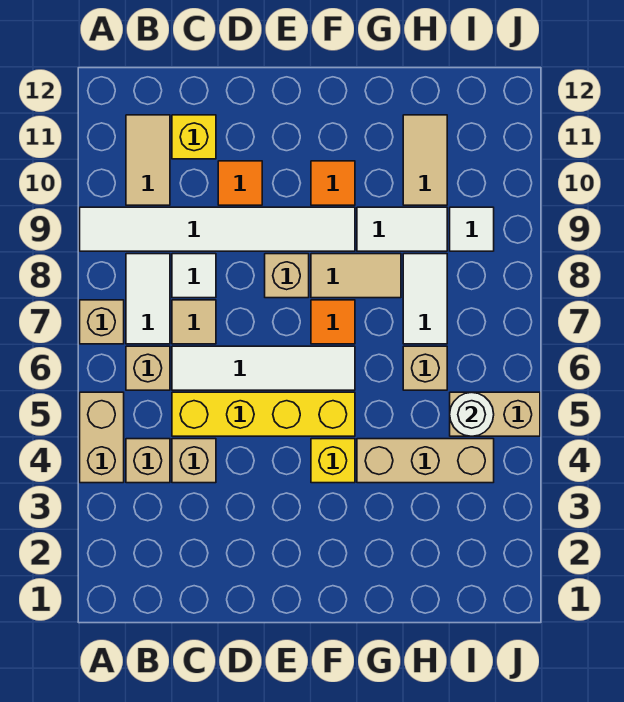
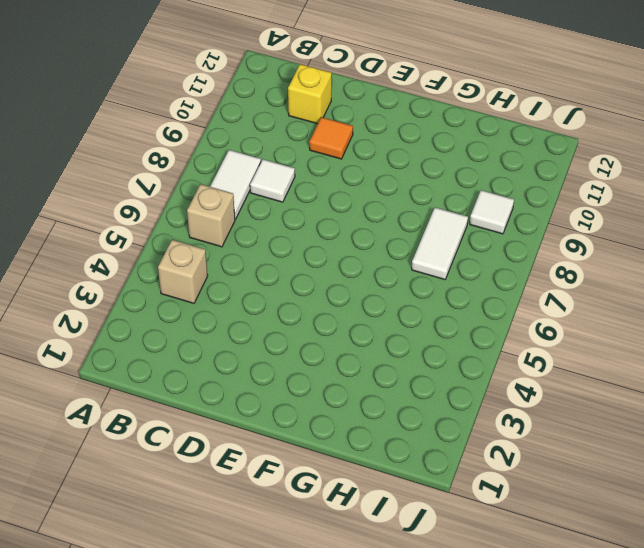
none -> tan 1x2 brick [80,392,124,483]
none -> tan 1x1 brick [80,300,124,344]
none -> white 1x6 tile [80,207,355,251]

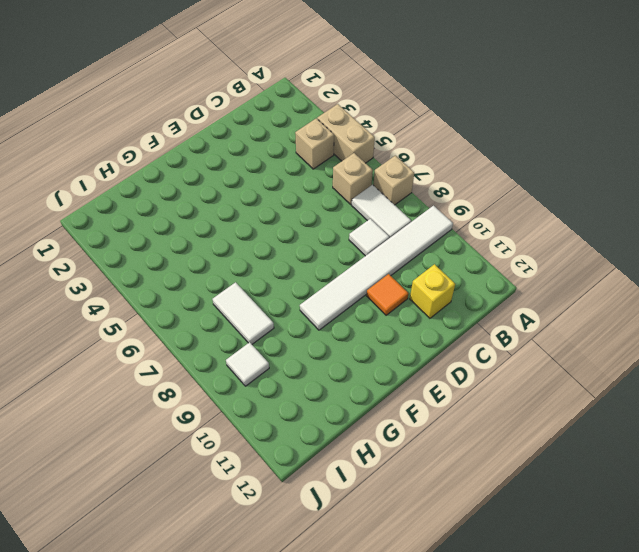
none -> tan 1x2 tile [126,115,170,205]
none -> tan 1x1 brick [172,439,216,483]
none -> yellow 1x4 brick [172,392,355,436]

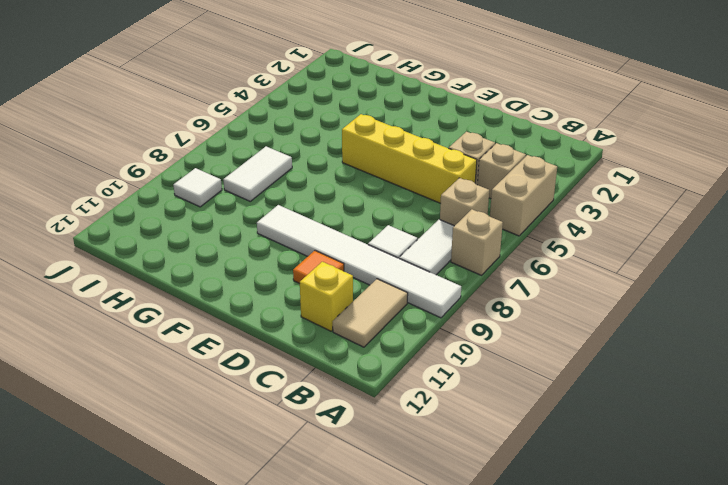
none -> white 1x4 tile [172,346,355,390]
none -> tan 1x1 tile [172,300,216,344]
none -> tan 1x1 brick [265,254,309,298]

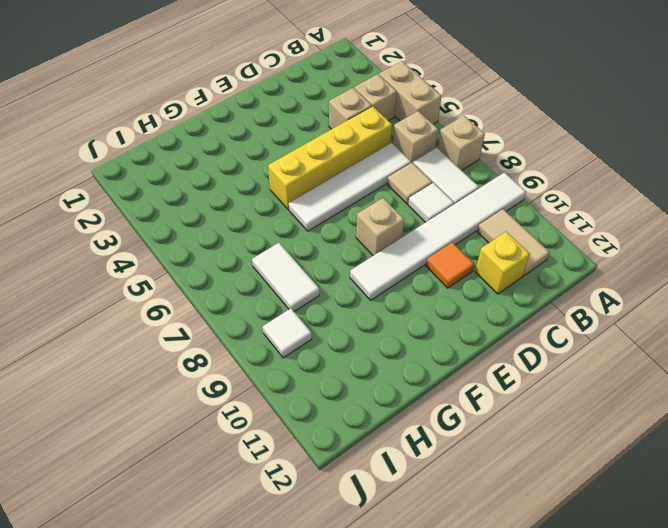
none -> yellow 1x1 brick [311,439,355,483]
none -> orange 1x1 tile [311,300,355,344]
none -> tan 1x2 tile [311,254,401,298]

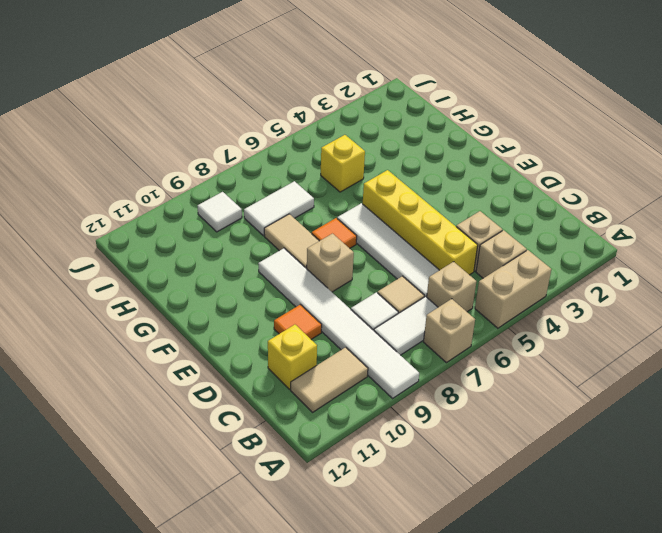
yellow 1x1 brick [321,135,365,192] -> yellow 1x1 brick moved to [311,439,355,483]
none -> orange 1x1 tile [311,161,355,205]
none -> tan 1x3 brick [357,439,494,483]
none -> white 1x2 tile [357,207,447,251]

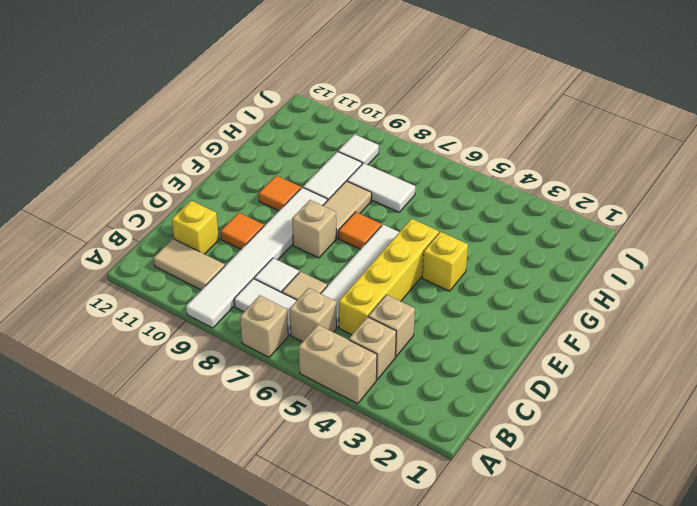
none -> tan 1x3 brick [357,439,494,483]
none -> tan 1x1 brick [403,346,447,390]
none -> tan 1x2 tile [403,115,447,205]

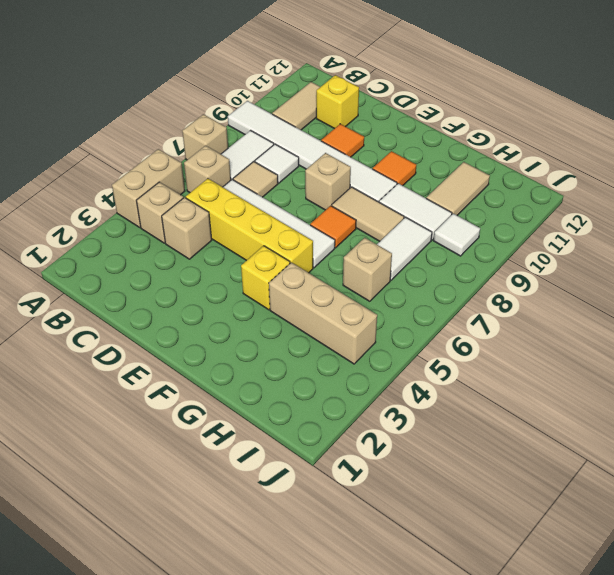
none -> tan 1x2 brick [450,392,540,436]
none -> white 1x1 round brick [450,392,494,436]

